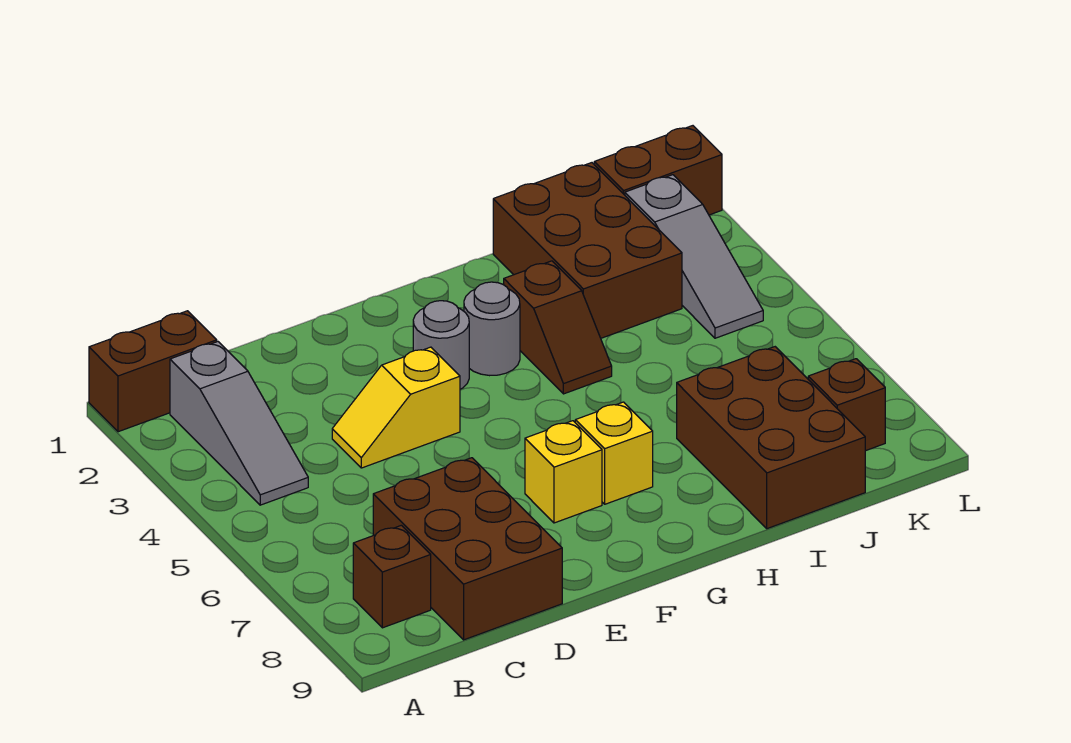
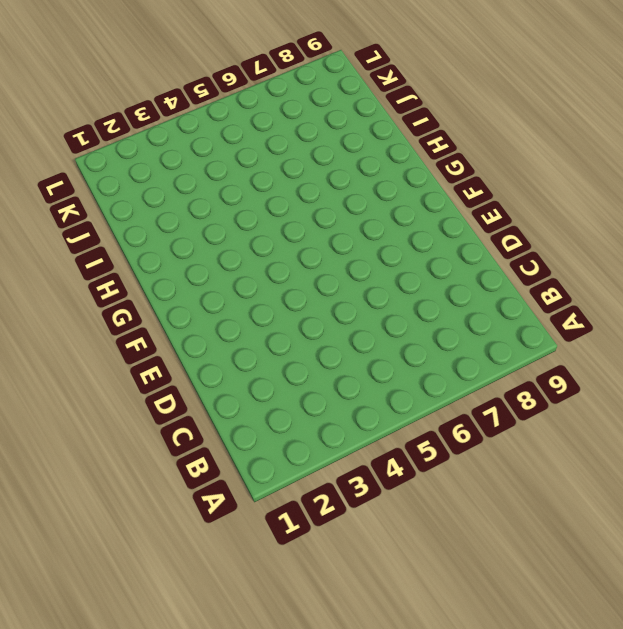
none -> brown 1x2 brick [89,311,217,432]
none -> grey 1x3 slope [170,342,308,505]
none -> brown 1x1 brick [353,525,431,628]

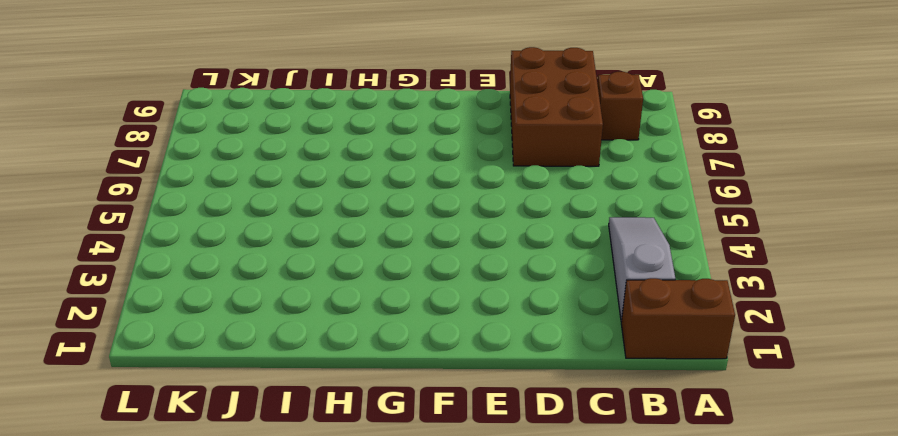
none -> yellow 1x2 slope [332,347,460,468]
none -> grey 1x1 round brick [413,301,469,389]
none -> yellow 1x1 brick [525,421,602,523]

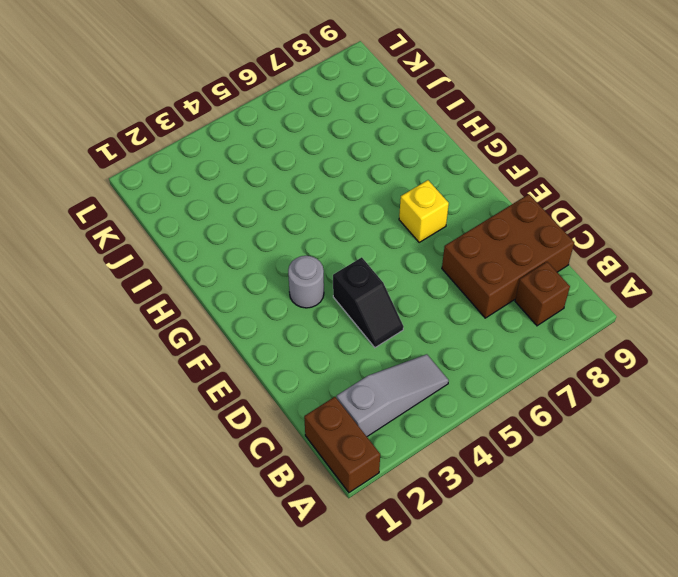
black 1x2 slope [333,257,404,348] -> yellow 1x2 slope [332,347,460,468]
none -> grey 1x1 round brick [464,282,520,376]
none -> yellow 1x1 brick [575,402,653,504]
none -> brown 1x2 slope [504,261,612,394]

